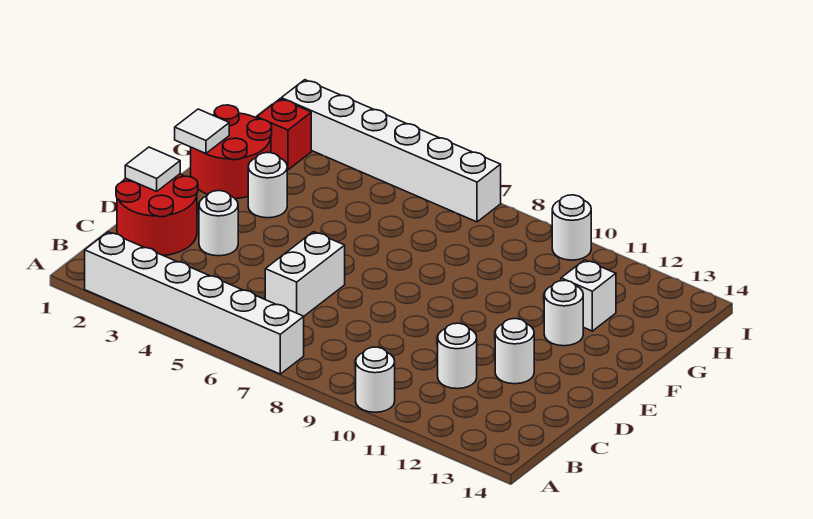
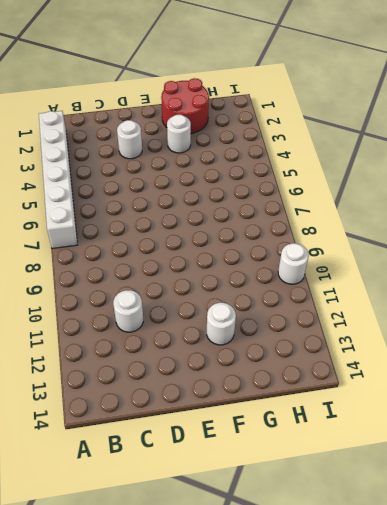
none -> white 1x1 round brick [356,347,395,412]
none -> red 2x2 round brick [116,174,198,256]
none -> white 1x2 brick [265,232,345,316]

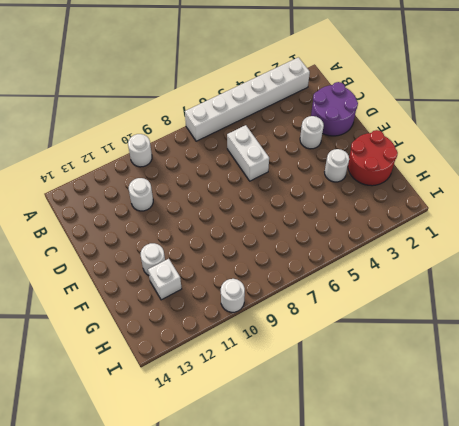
purple 2x2 round brick [311,82,358,136] -> red 2x2 round brick [116,174,198,256]
none -> white 1x1 round brick [495,319,534,384]
none -> red 1x1 brick [257,99,311,170]
none -> white 1x6 brick [281,80,501,222]

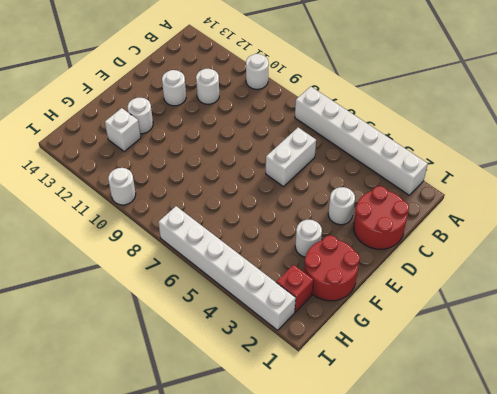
none -> white 1x1 tile [125,147,180,191]
none -> white 1x1 tile [175,109,229,154]

